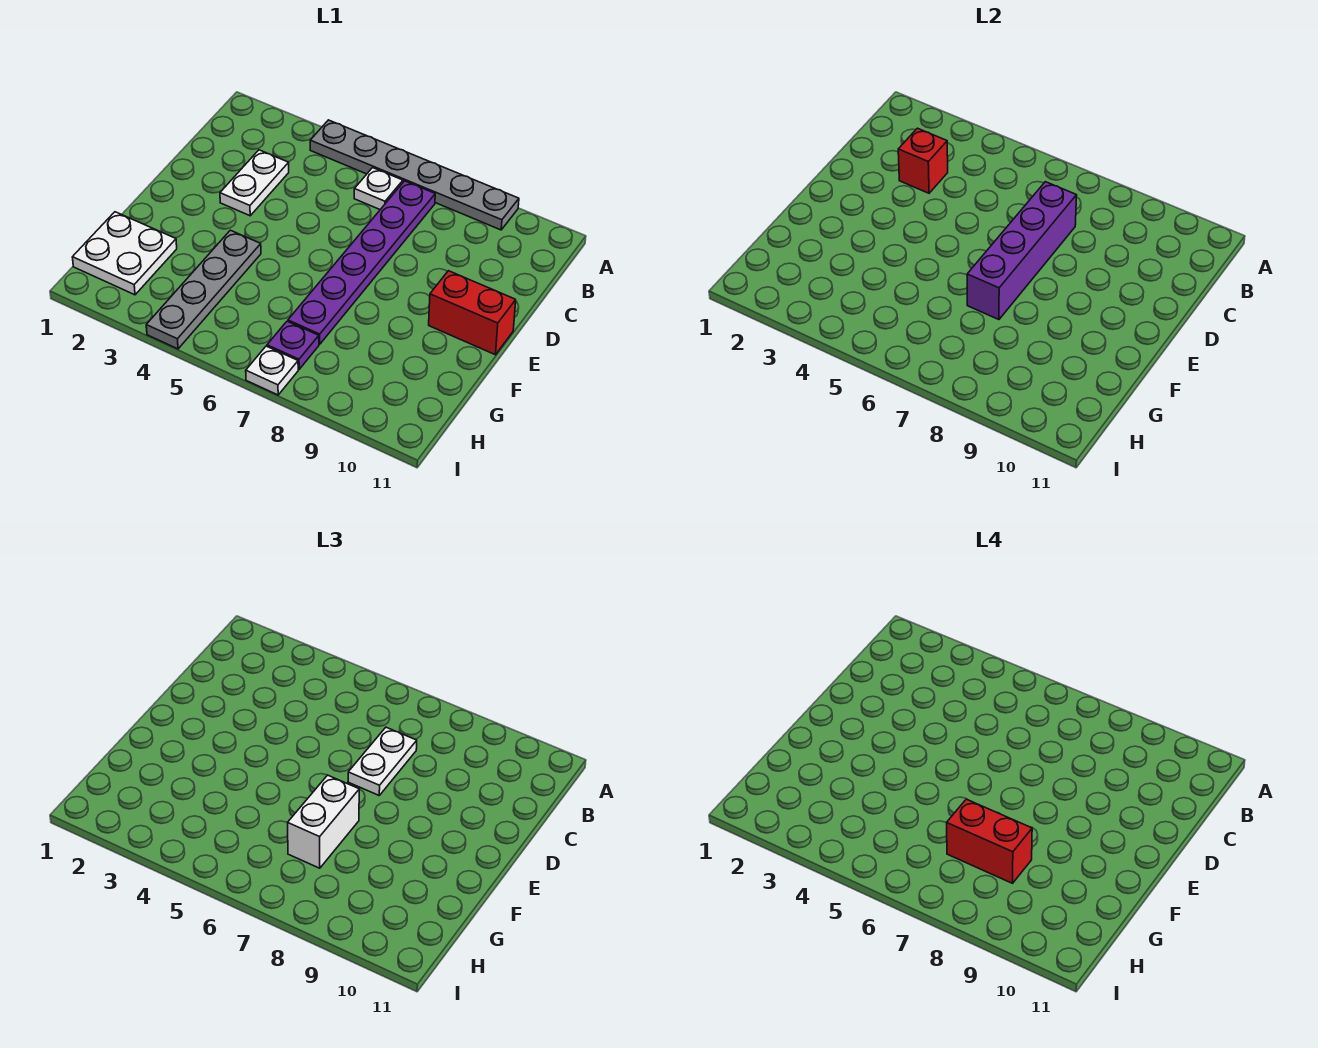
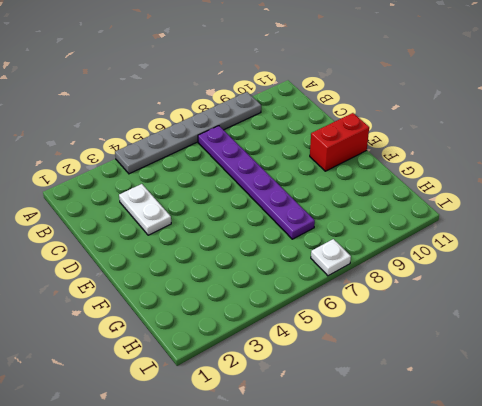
none -> white 1x1 plate [354,168,403,209]
none -> grey 1x4 plate [146,230,261,349]
none -> white 2x2 plate [72,212,177,295]

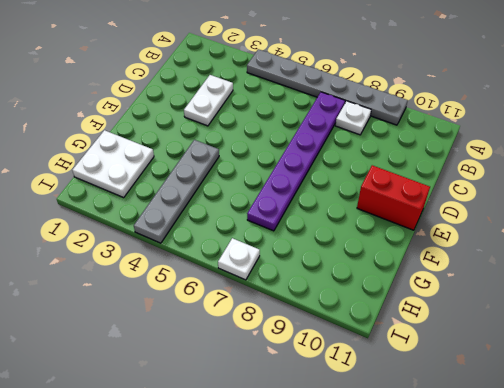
white 1x1 plate [335,101,371,135] -> white 1x1 plate moved to [354,168,403,209]
none -> purple 1x1 plate [267,321,319,369]
none -> red 1x1 brick [898,128,948,193]
none -> purple 1x4 brick [967,182,1077,320]

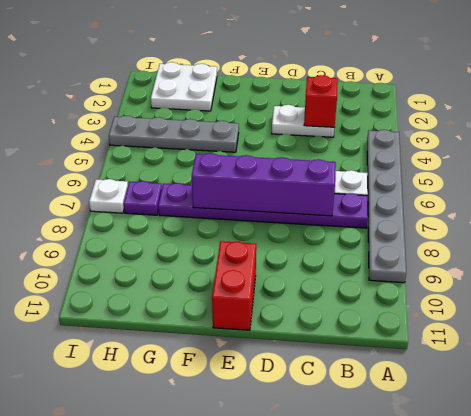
none -> white 1x2 plate [348,727,417,795]
none -> white 1x2 brick [288,775,359,868]
none -> red 1x2 brick [947,799,1032,883]

